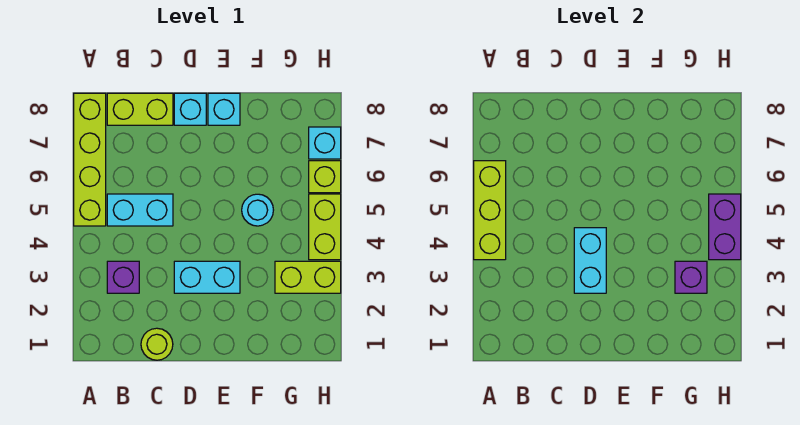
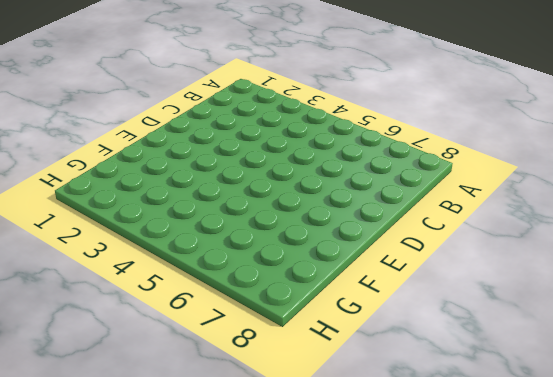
none -> lime 1x4 brick [74,93,106,226]
none -> purple 1x1 brick [107,261,139,293]
none -> cyan 1x2 brick [107,194,173,226]

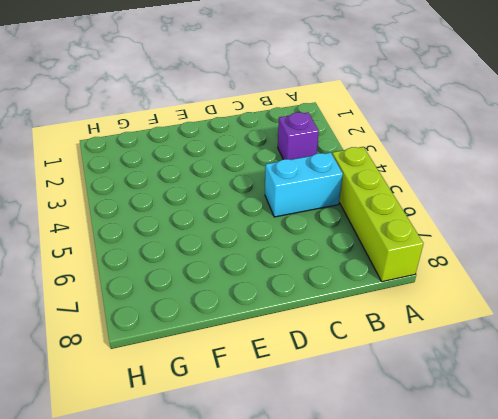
none -> lime 1x2 brick [107,93,173,125]
none -> lime 1x1 round brick [141,328,173,360]
none -> cyan 1x2 brick [174,261,240,293]

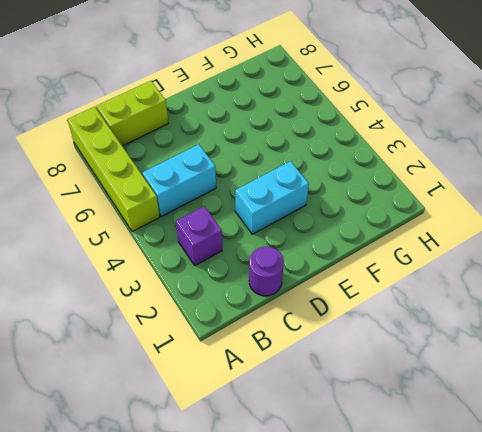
purple 1x1 round brick [249,247,284,296] -> lime 1x1 round brick [141,328,173,360]
none -> cyan 1x1 brick [174,93,206,125]
none -> cyan 1x1 brick [208,93,240,125]
none -> cyan 1x1 round brick [242,194,273,226]

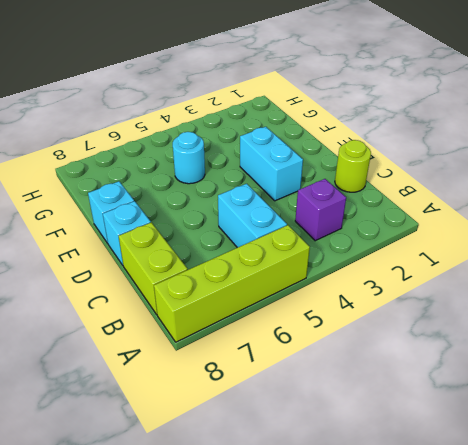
none -> lime 1x2 brick [275,261,341,293]
none -> lime 1x2 brick [309,194,341,260]
none -> lime 1x1 brick [309,161,341,193]

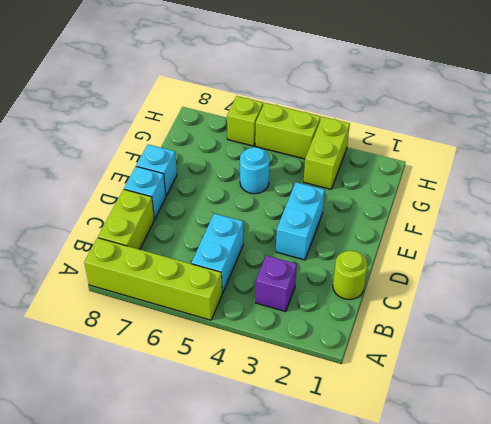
none -> cyan 1x1 brick [309,127,341,159]
none -> lime 1x3 brick [474,161,506,260]
none -> cyan 1x2 brick [574,228,606,293]

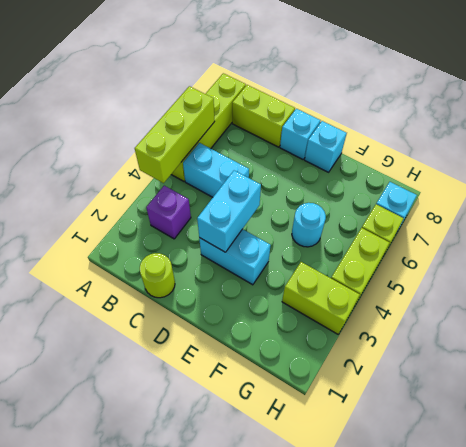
none -> purple 1x1 brick [675,261,707,293]
none -> purple 1x2 brick [709,194,741,260]

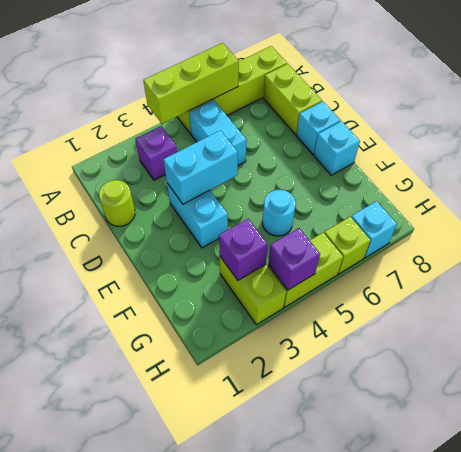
purple 1x1 brick [268,228,320,290] -> purple 1x2 brick [709,194,741,260]

